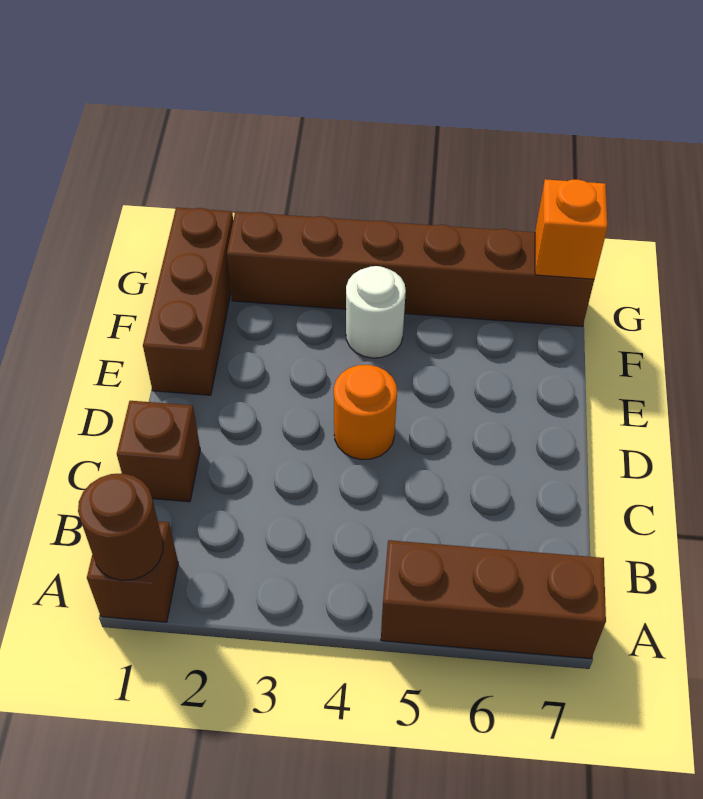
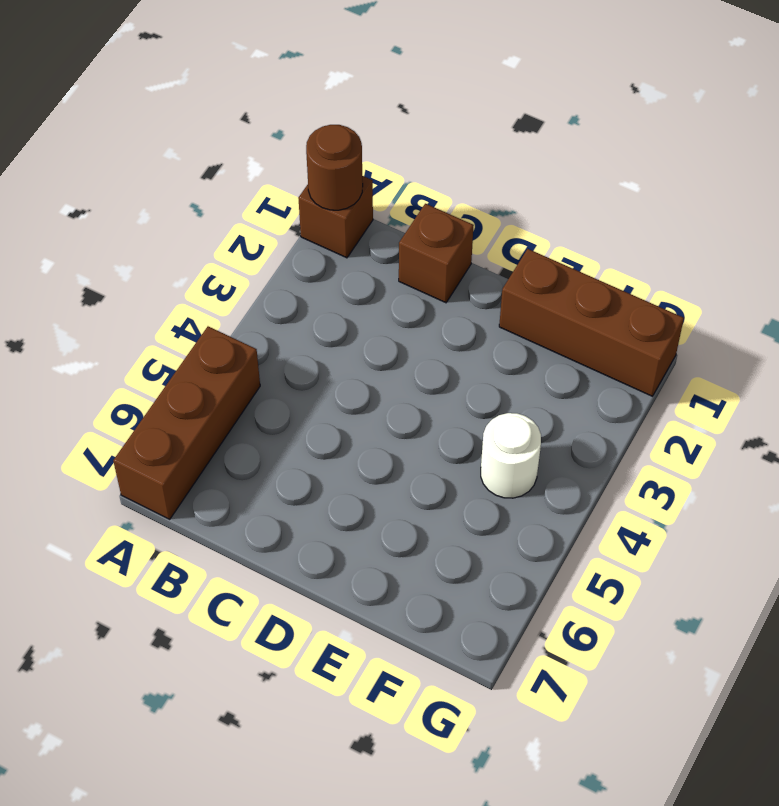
none -> orange 1x1 round brick [334,365,397,460]
none -> brown 1x6 brick [227,212,594,326]

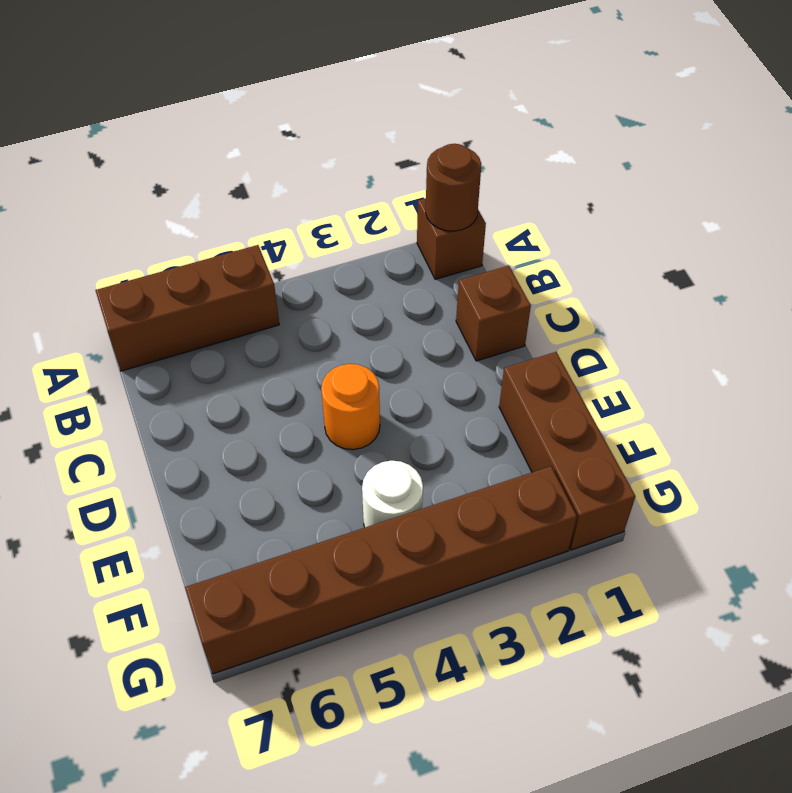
none -> orange 1x1 brick [535,179,607,279]

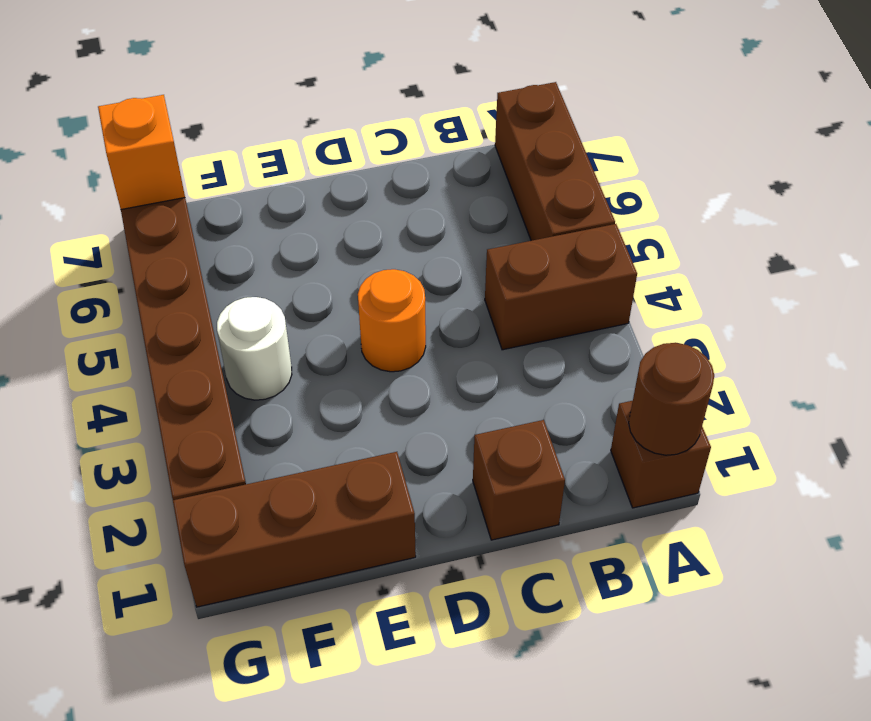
brown 1x2 brick [485,224,637,350] -> none

